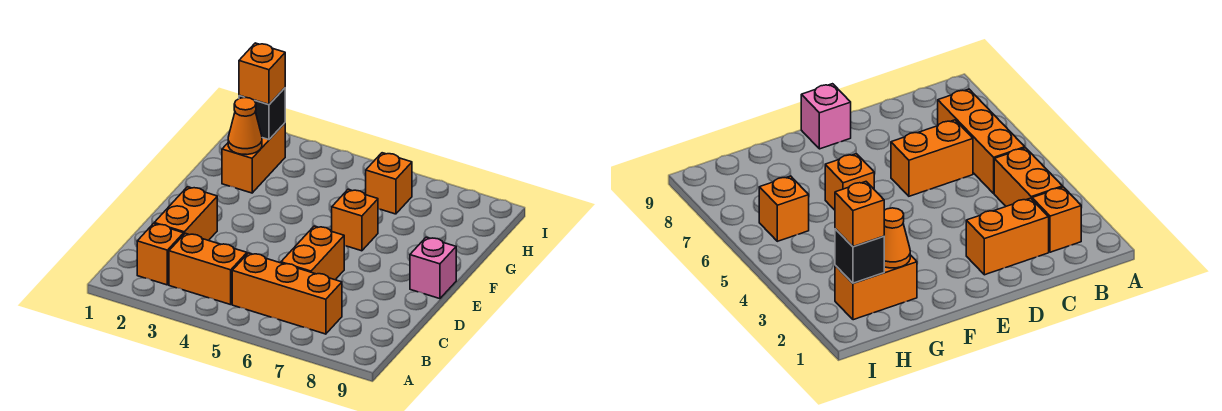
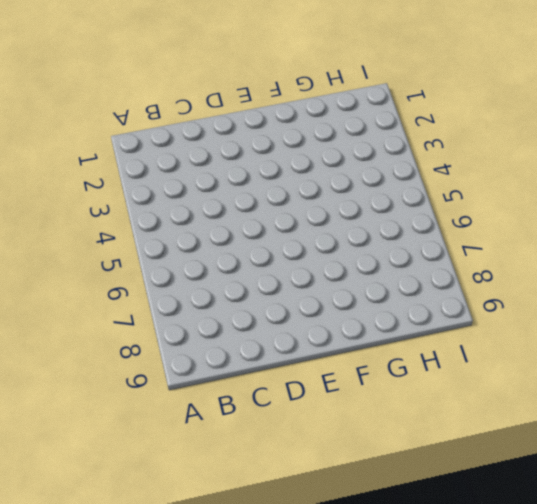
none -> orange 1x1 brick [137,224,184,285]
none -> orange 1x2 brick [169,233,247,305]
none -> orange 1x3 brick [232,253,342,334]

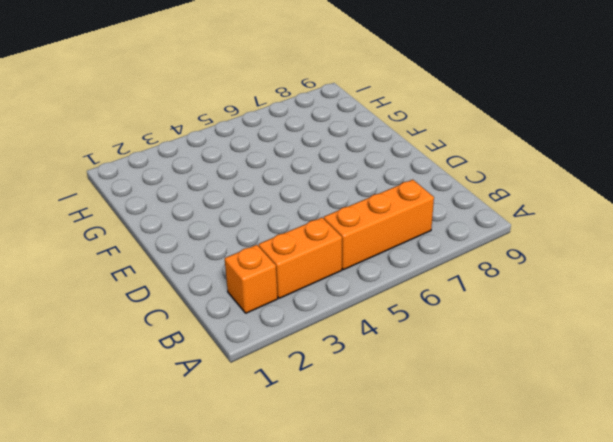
none -> orange 1x2 brick [154,187,217,241]
none -> orange 1x2 brick [281,226,344,280]
none -> pink 1x1 brick [410,237,456,299]

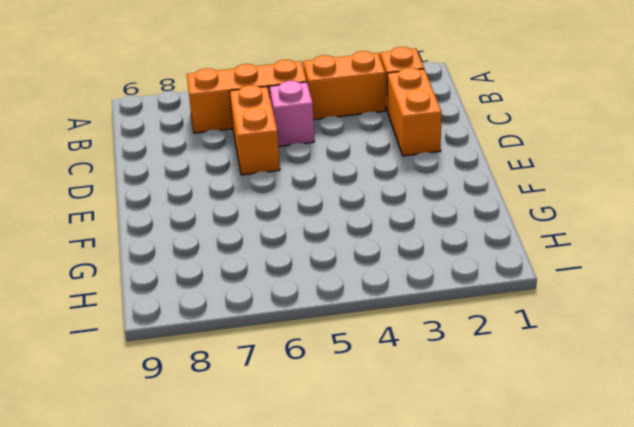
pink 1x1 brick [269,81,314,146] -> pink 1x1 brick moved to [410,237,456,299]
none -> orange 1x1 brick [332,189,378,251]
none -> orange 1x2 brick [222,123,285,193]
none -> orange 1x1 brick [366,153,412,214]

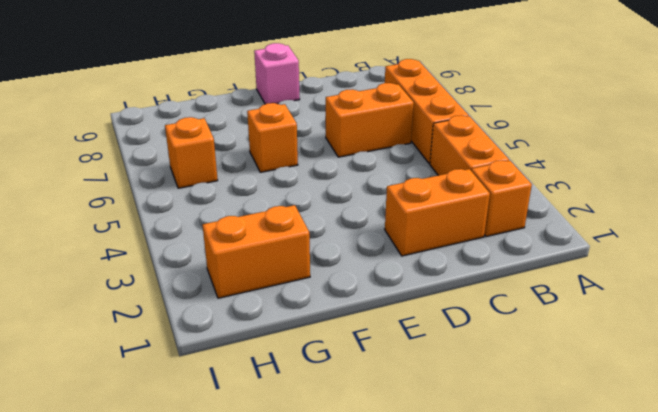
none -> orange 1x1 cone [228,97,262,155]
none -> black 1x1 brick [239,88,285,140]
none -> orange 1x1 brick [239,43,285,105]

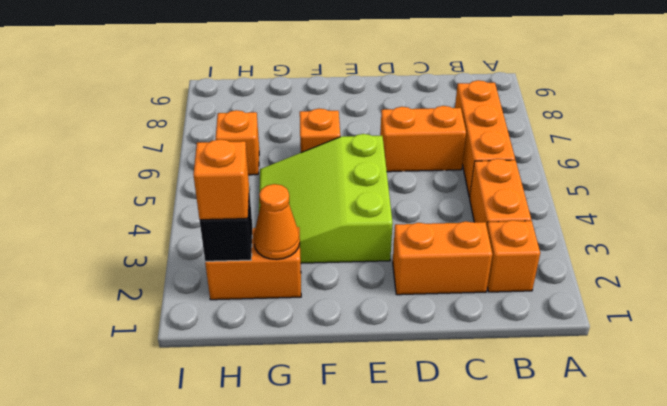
lime 3x3 slope [259,134,393,263] -> none
none -> pink 1x1 brick [410,237,456,299]

